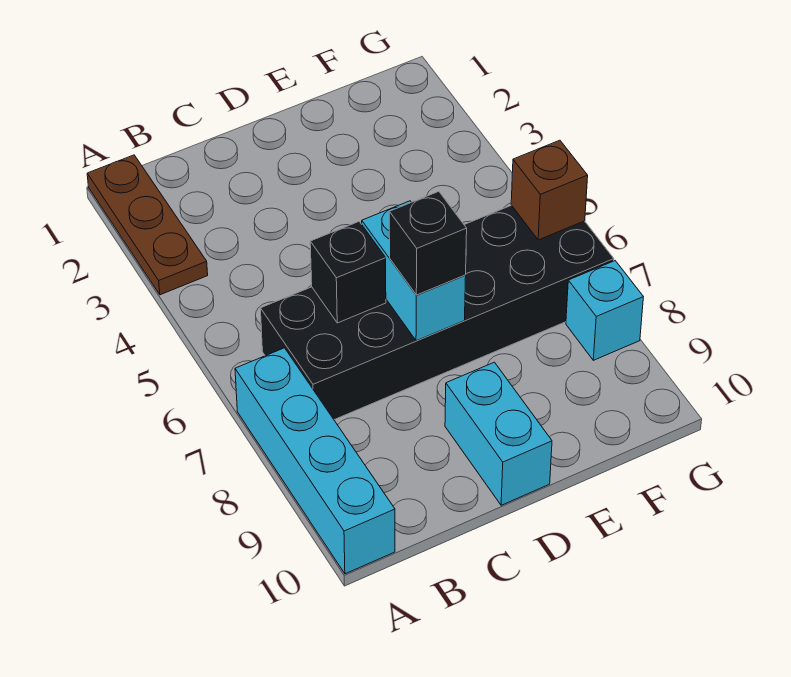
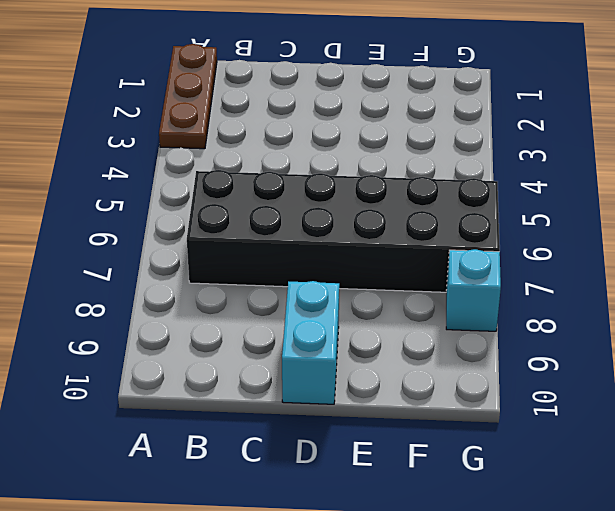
none -> cyan 1x4 brick [235,348,395,574]
none -> black 1x1 brick [310,222,386,323]

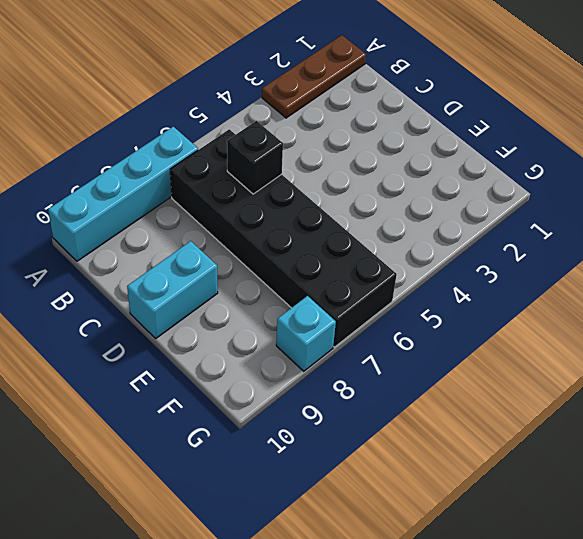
none -> cyan 1x2 brick [362,201,466,341]
none -> brown 1x1 brick [511,140,588,240]

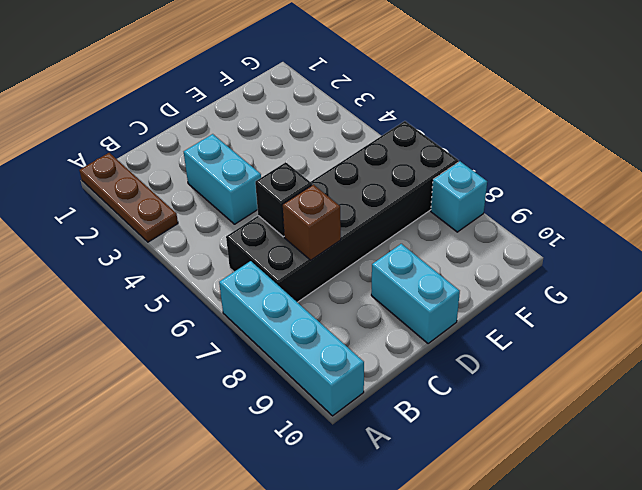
cyan 1x2 brick [184,134,261,224] -> cyan 1x2 brick moved to [362,201,466,341]
brown 1x1 brick [283,185,341,260] -> brown 1x1 brick moved to [511,140,588,240]
none -> black 1x1 brick [389,191,467,295]

